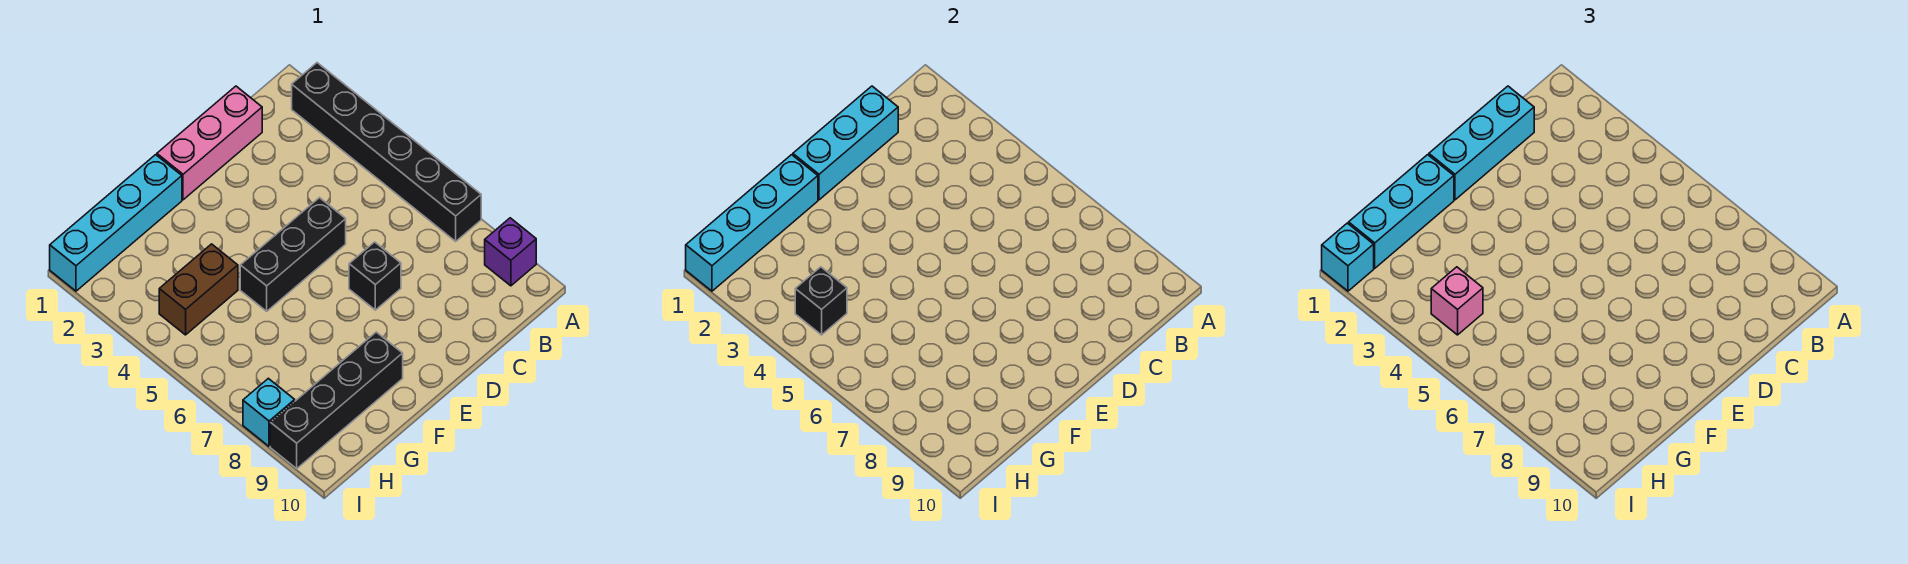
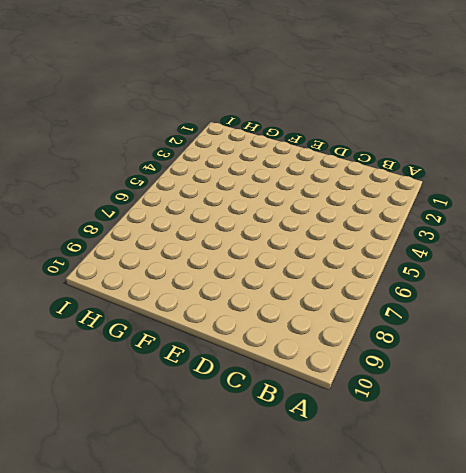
none -> black 1x6 brick [292,63,481,241]
none -> purple 1x1 brick [485,218,536,286]
none -> pink 1x3 brick [157,86,262,200]

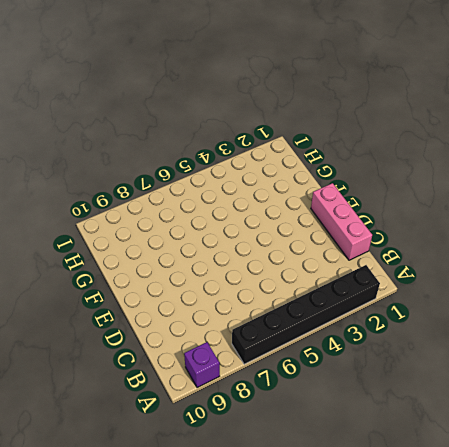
none -> black 1x3 brick [240,198,346,311]
none -> black 1x1 brick [349,242,401,310]
none -> cyan 1x4 brick [50,155,182,291]

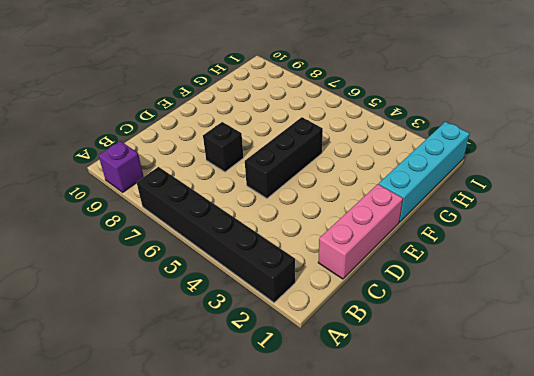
none -> black 1x4 brick [270,332,403,469]
none -> brown 1x2 brick [159,244,238,335]
none -> cyan 1x1 brick [243,378,295,446]

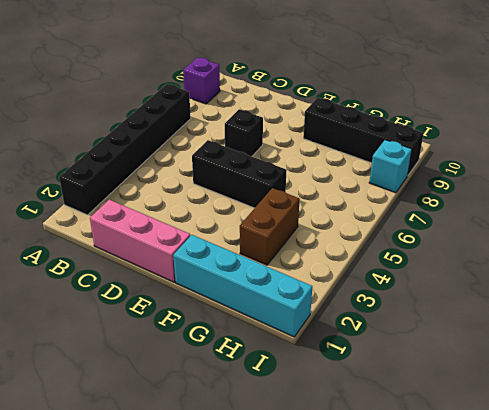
brown 1x2 brick [240,188,300,265] -> brown 1x2 brick turned to [159,244,238,335]
none -> cyan 1x3 brick [793,86,898,200]
none -> cyan 1x4 brick [686,155,818,291]
none -> black 1x1 brick [795,267,847,335]

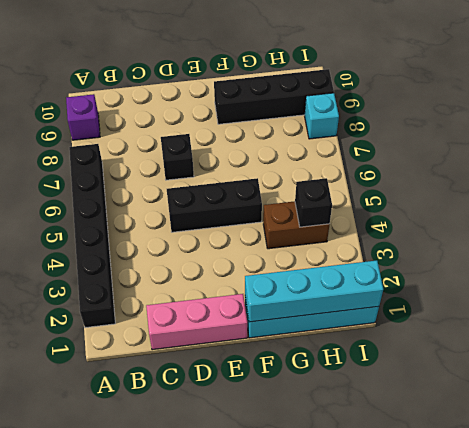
none -> cyan 1x3 brick [793,86,898,200]
none -> cyan 1x3 brick [1429,86,1534,200]
none -> cyan 1x3 brick [1349,155,1454,268]

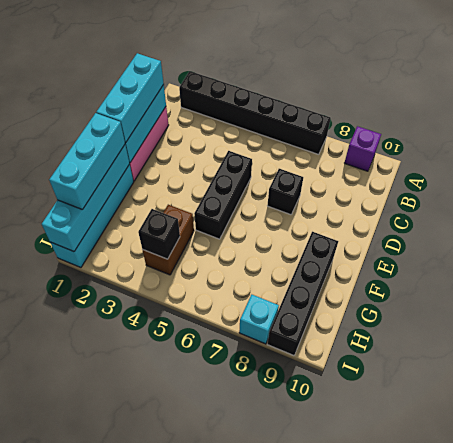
none -> pink 1x1 brick [1431,267,1483,335]
none -> cyan 1x1 brick [1322,223,1374,291]

